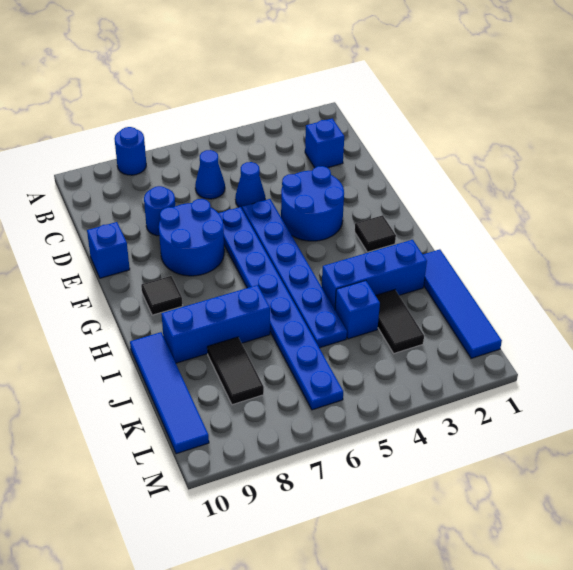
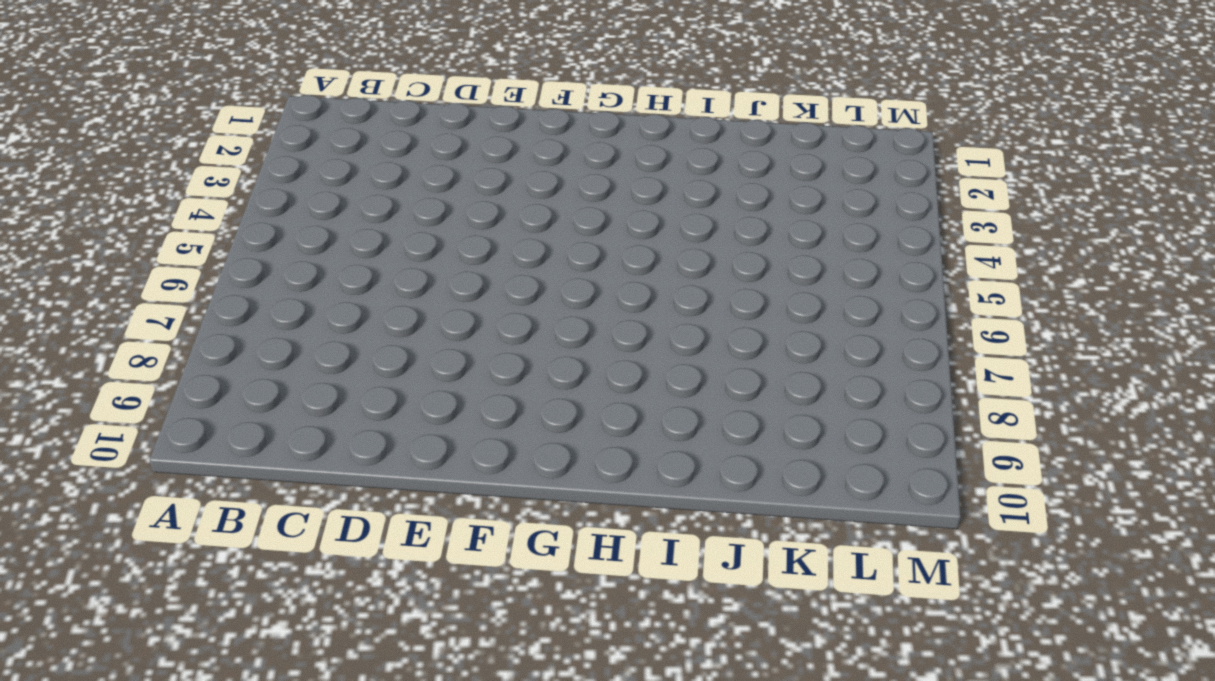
none -> blue 1x1 round brick [114,127,146,175]
none -> blue 1x1 brick [305,118,344,168]
none -> blue 1x1 cone [195,150,225,199]

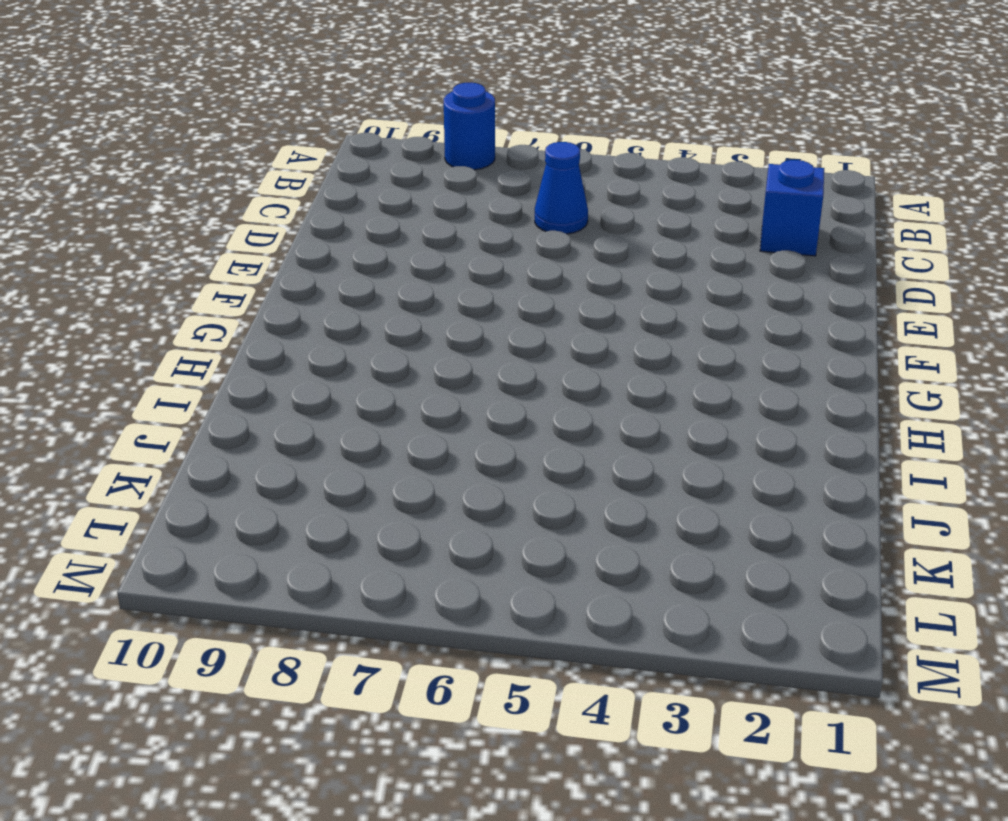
none -> blue 1x1 cone [235,162,265,208]
none -> blue 1x1 round brick [144,186,175,236]
none -> blue 2x2 round brick [281,166,344,241]

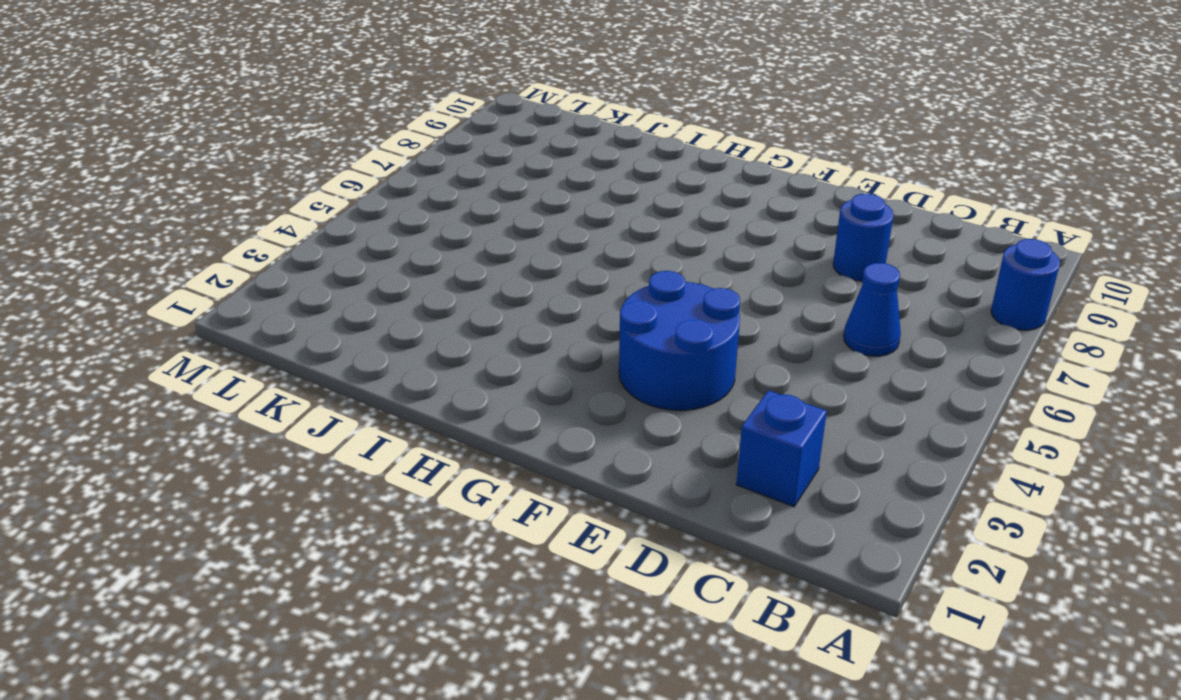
none -> blue 1x1 cone [235,162,265,208]
none -> blue 1x6 plate [242,199,347,348]
none -> blue 1x8 plate [219,207,343,410]

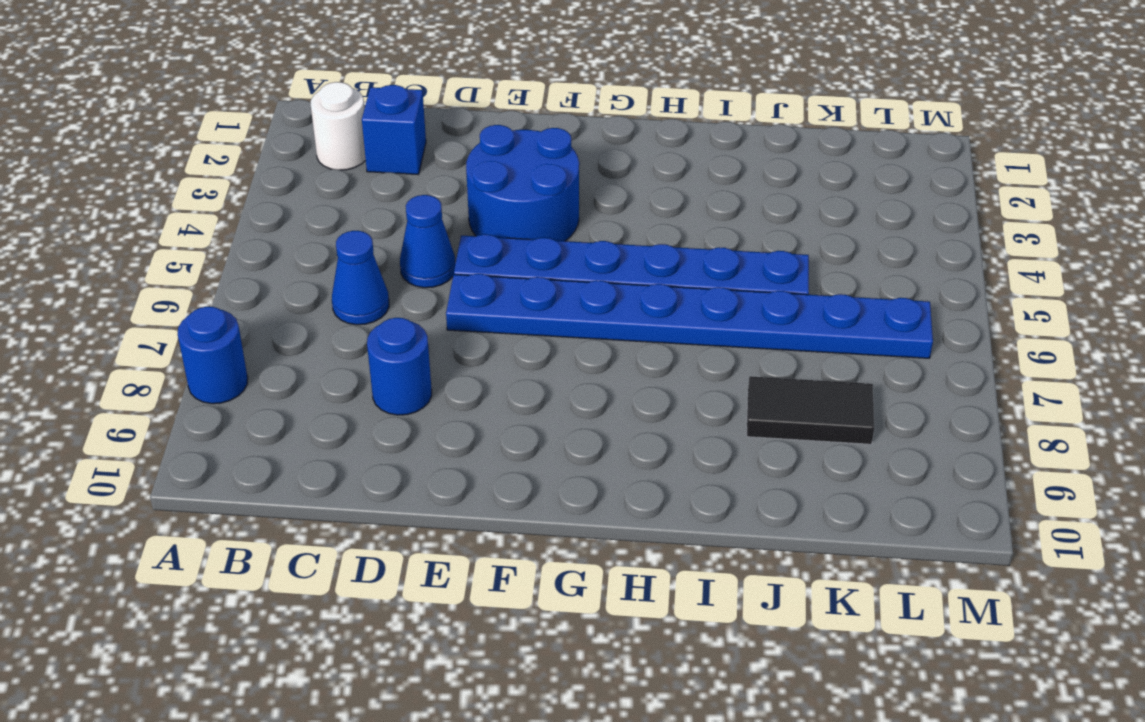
white 1x1 round brick [311,82,366,170] -> none
none -> blue 2x2 round brick [159,199,224,276]
none -> blue 1x1 brick [87,222,130,278]
none -> black 1x1 tile [355,215,396,252]

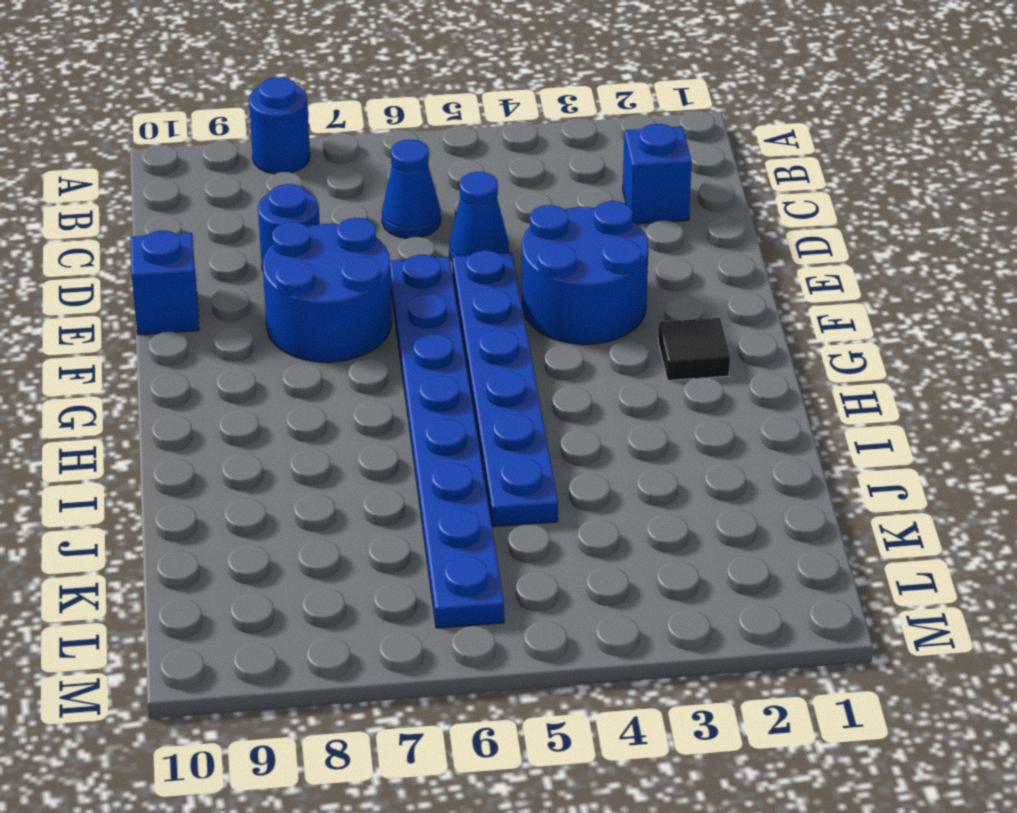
none -> black 1x1 tile [141,276,183,315]
none -> blue 1x4 tile [423,249,502,358]
none -> blue 1x3 brick [322,240,427,309]

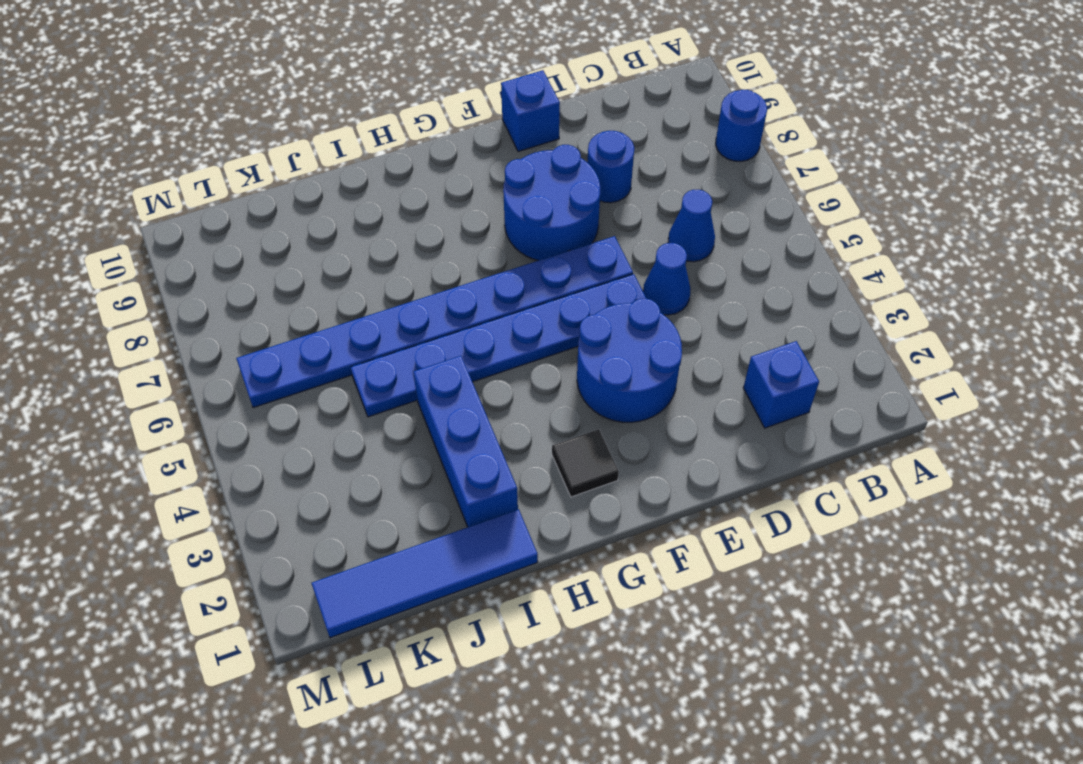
none -> black 1x1 tile [141,276,183,315]
none -> blue 1x3 brick [161,285,270,363]
none -> blue 1x4 tile [130,332,209,454]

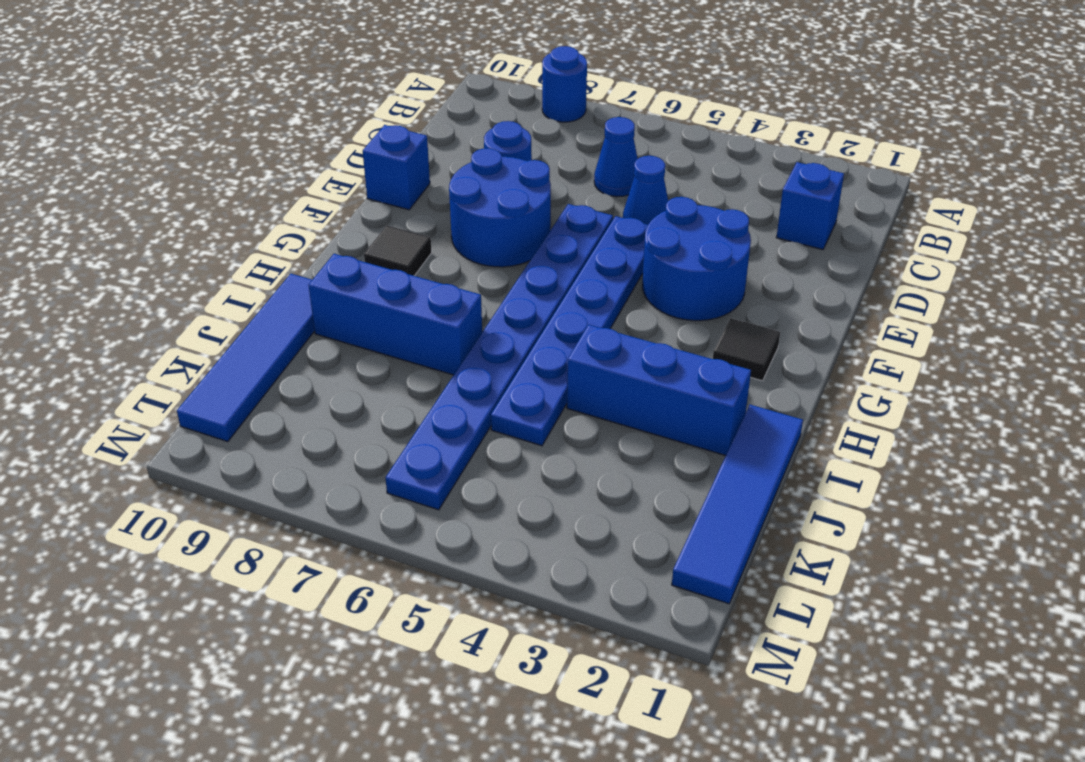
none -> black 1x2 tile [376,290,424,353]
none -> blue 1x1 brick [335,280,380,339]
none -> black 1x2 tile [207,337,264,405]

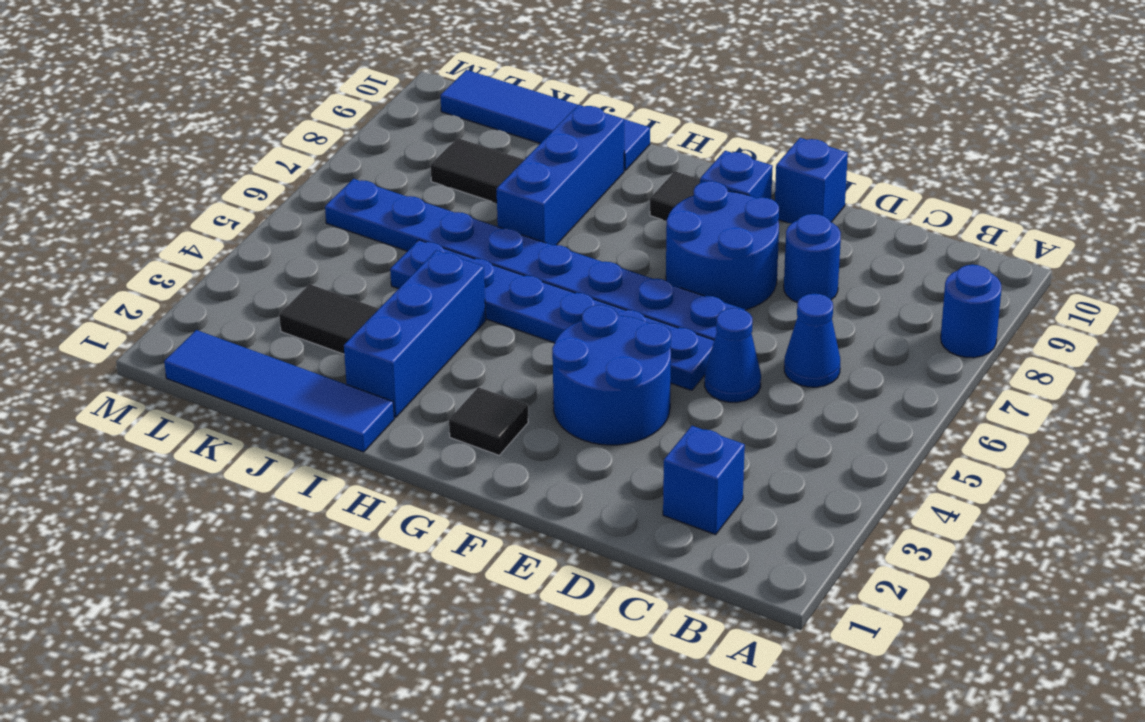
blue 1x1 brick [700,151,773,199] -> blue 1x1 brick moved to [335,280,380,339]

